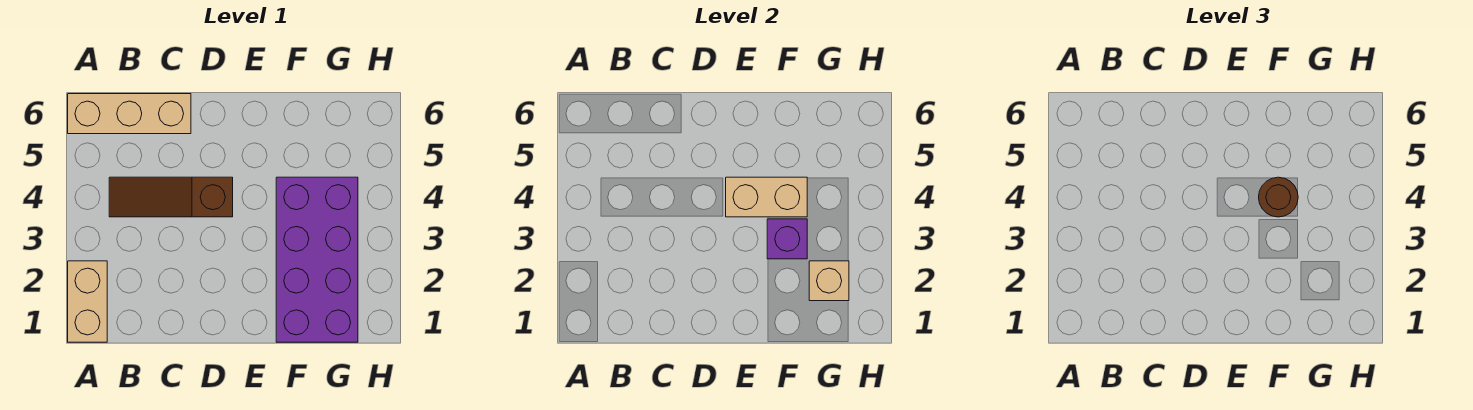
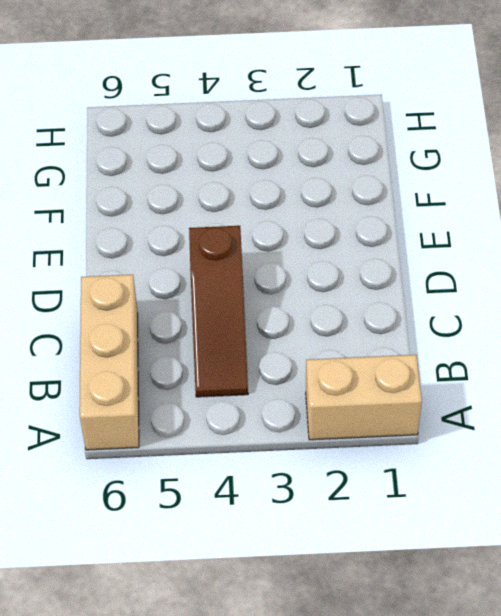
none -> purple 2x4 brick [276,177,358,342]
none -> tan 1x2 brick [726,177,807,217]

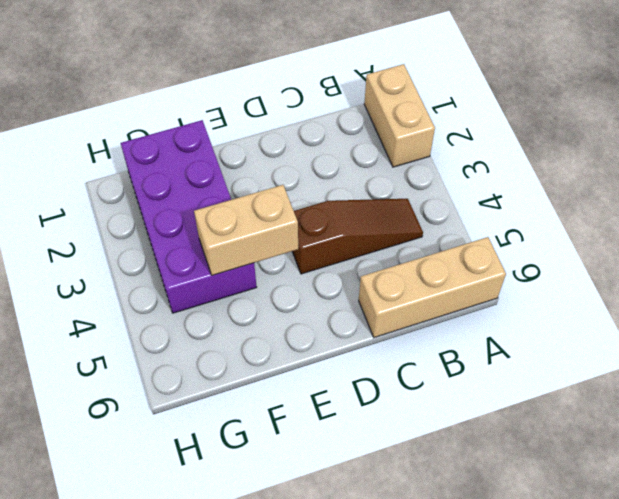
none -> purple 1x1 brick [767,219,807,259]
none -> tan 1x1 brick [809,261,849,301]

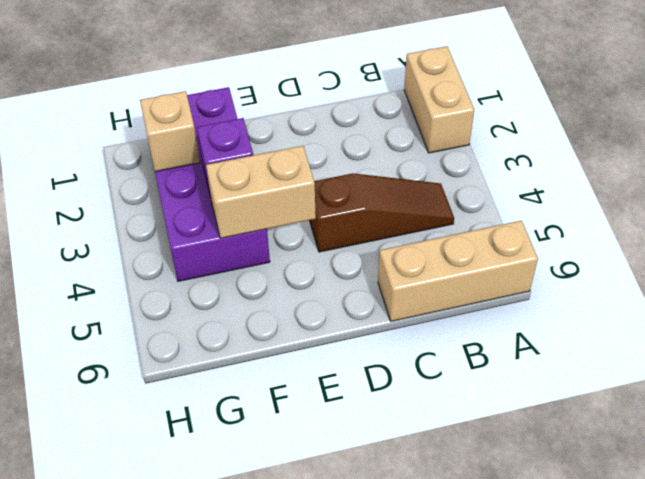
none -> brown 1x1 round brick [1259,177,1298,217]

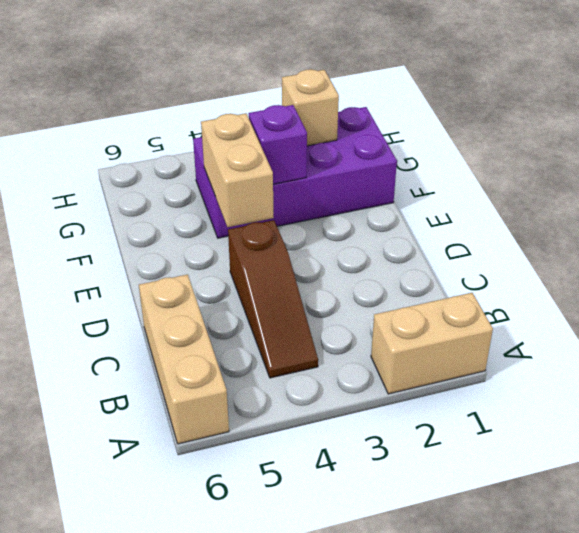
none -> brown 1x1 round brick [1259,177,1298,217]

